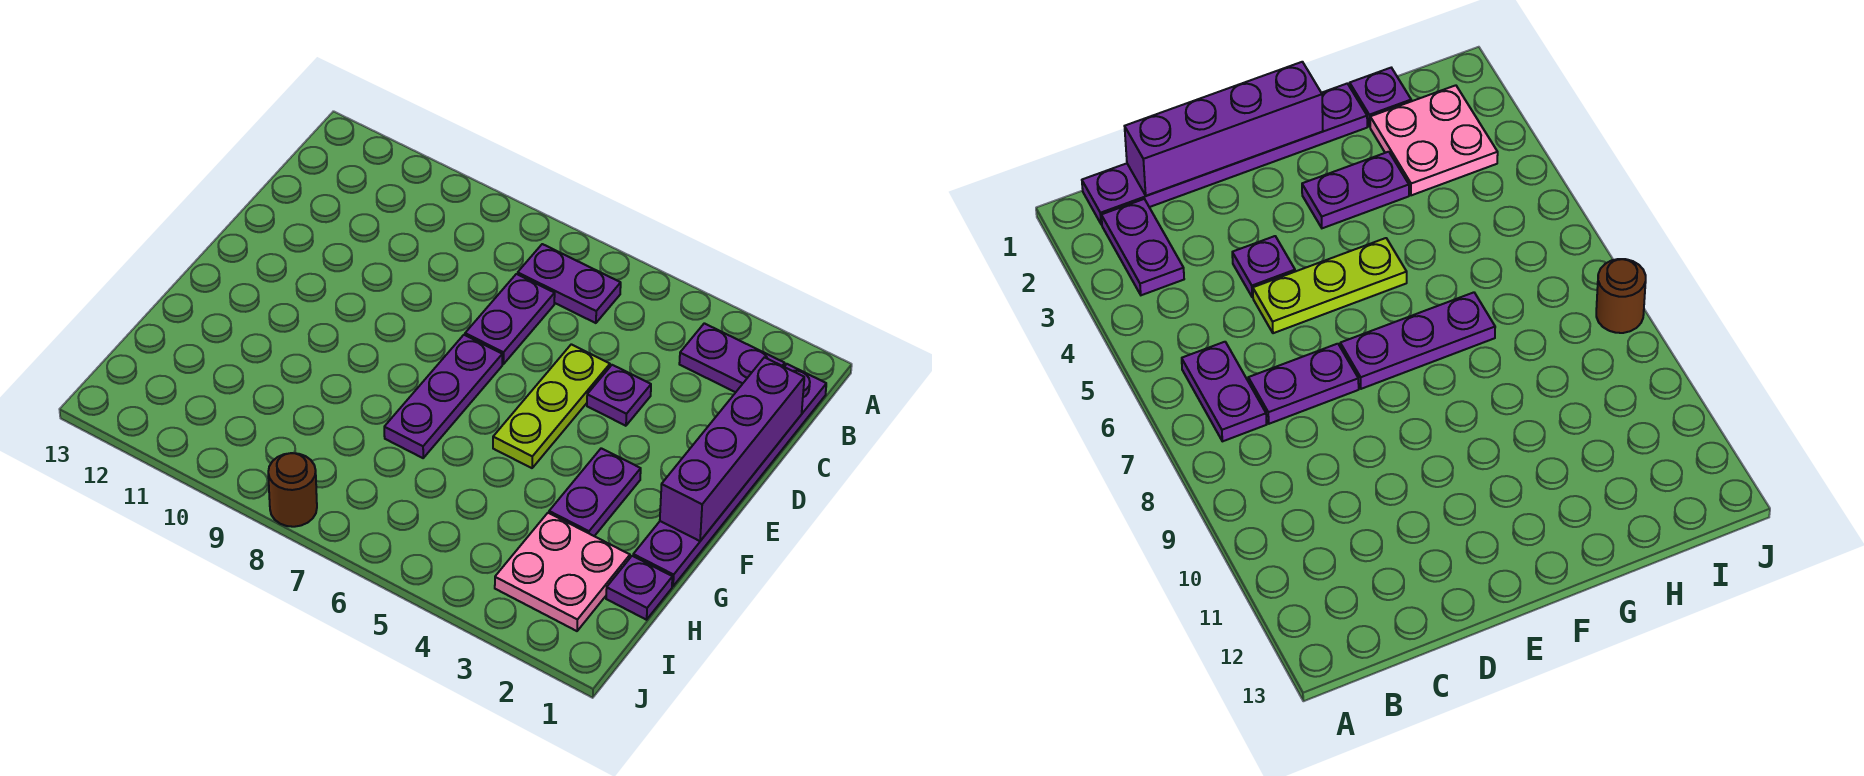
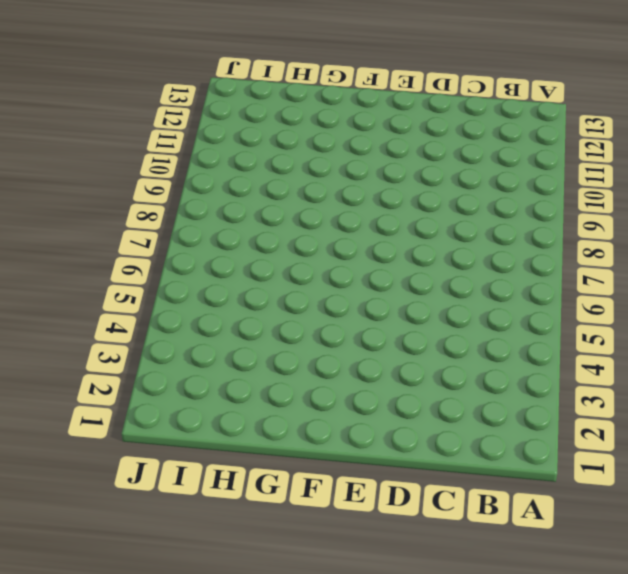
none -> purple 1x6 plate [633,364,826,586]
none -> purple 1x2 plate [679,323,785,392]
none -> purple 1x2 plate [518,244,621,323]

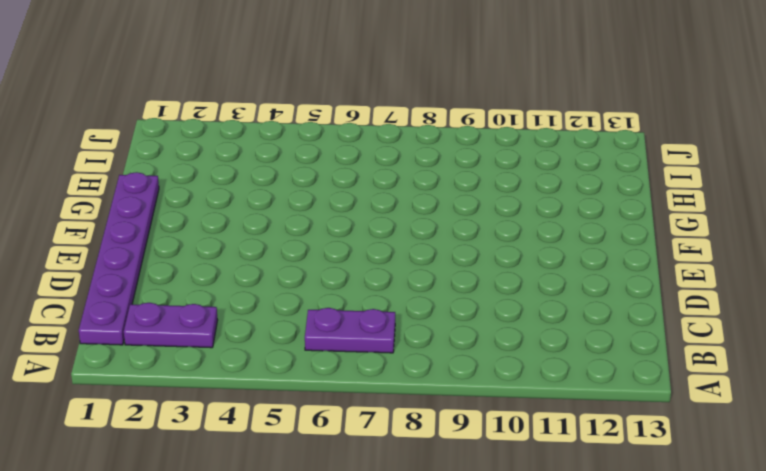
none -> purple 1x2 plate [465,274,555,364]
none -> purple 1x1 plate [587,365,651,426]
none -> lime 1x3 plate [493,344,610,468]

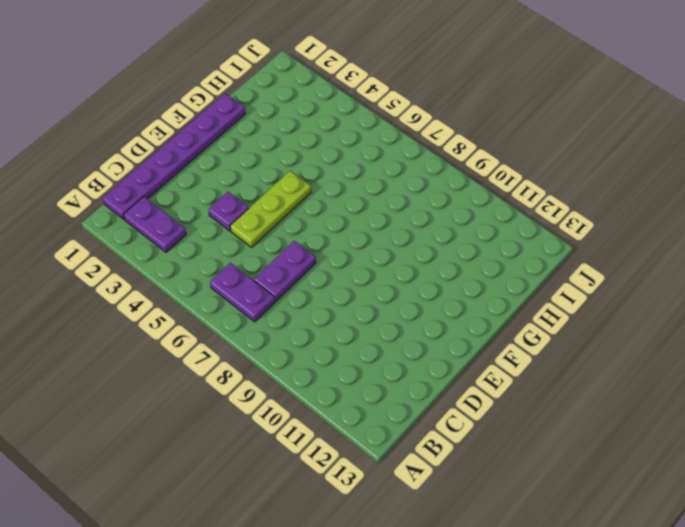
none -> purple 1x3 plate [384,335,502,458]
none -> purple 1x2 plate [549,448,641,536]
none -> purple 1x1 plate [606,556,672,620]

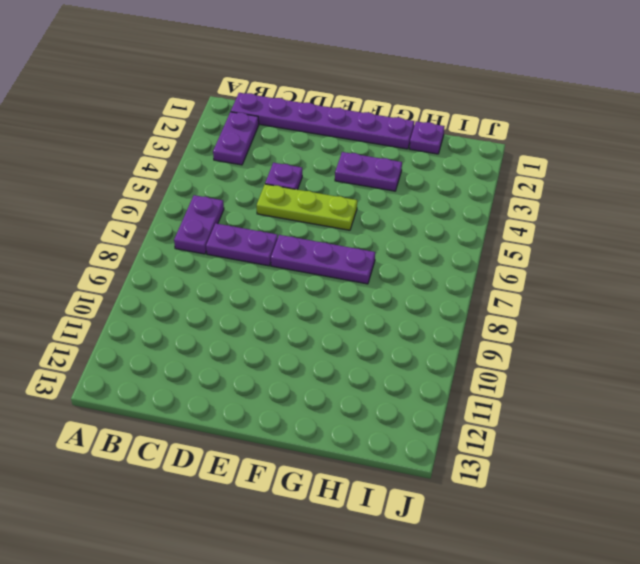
none -> pink 2x2 plate [495,513,630,631]
none -> brown 1x1 round brick [268,453,317,527]
none -> purple 1x4 brick [660,357,804,541]

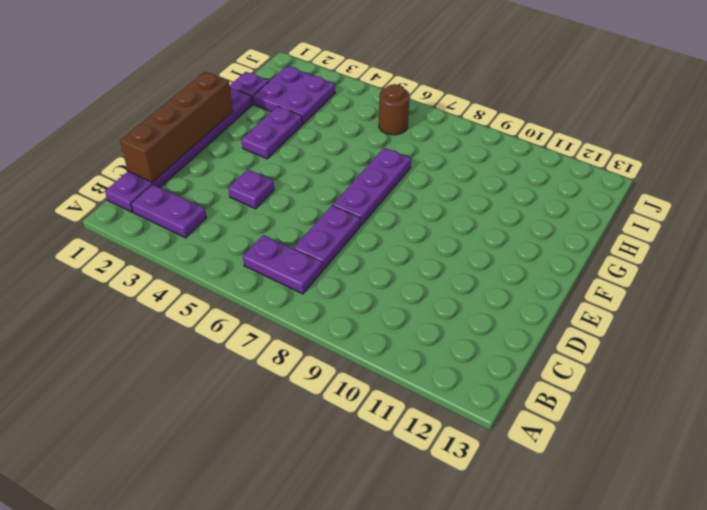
brown 1x4 brick [120,72,233,182] -> purple 1x4 brick [660,357,804,541]
purple 2x2 plate [253,66,335,124] -> pink 2x2 plate [495,513,630,631]
brown 1x1 round brick [379,84,410,135] -> brown 1x1 round brick moved to [268,453,317,527]
none -> lime 1x3 plate [493,344,610,468]

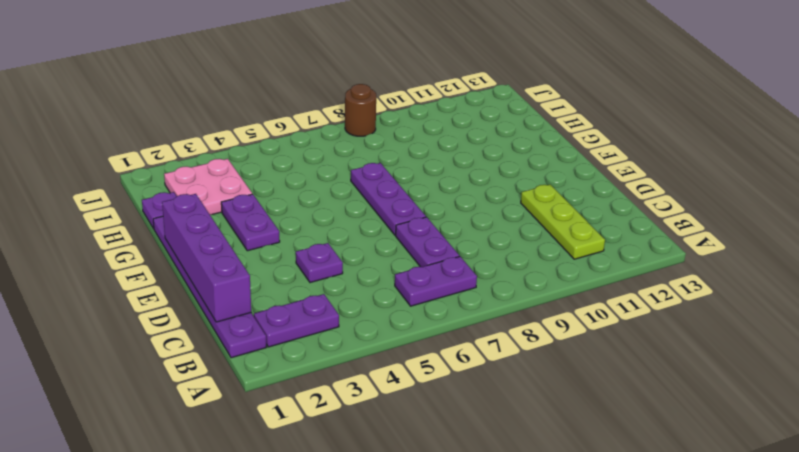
lime 1x3 plate [521,185,605,259] -> lime 1x3 plate moved to [493,344,610,468]

